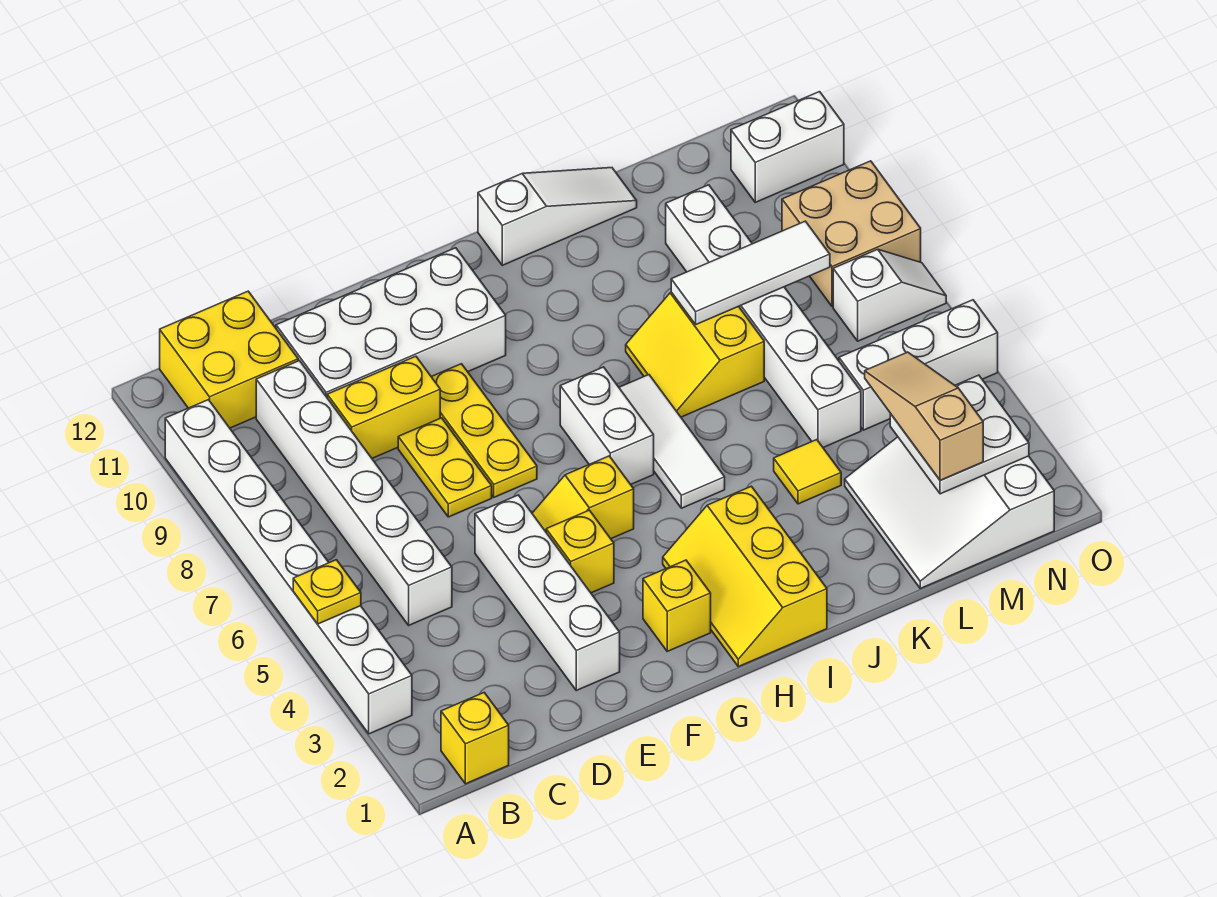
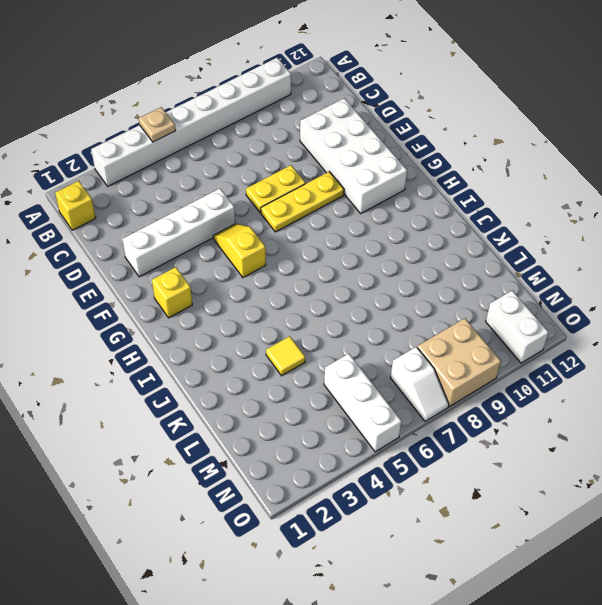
tan 1x1 plate [139,107,176,142] -> yellow 1x1 plate [293,560,361,624]
none -> yellow 2x2 brick [160,291,298,428]
none -> white 1x6 brick [256,361,452,625]
none -> yellow 1x2 brick [327,356,440,458]

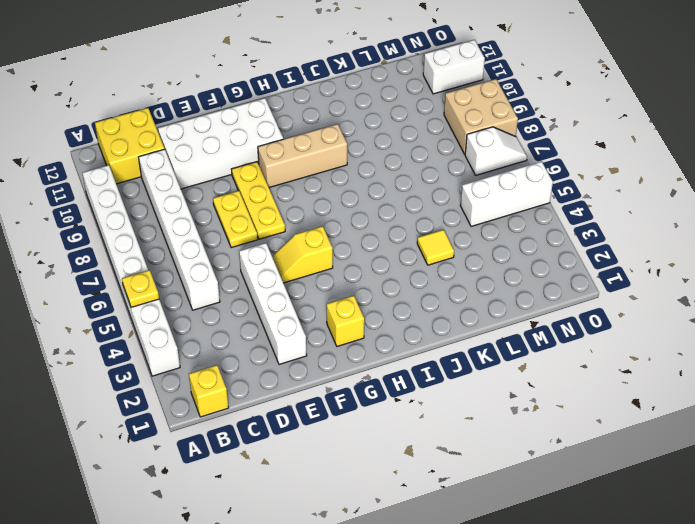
tan 1x3 brick [258,124,347,188] -> none
none -> yellow 1x2 brick [327,356,440,458]
none -> yellow 1x1 brick [546,510,614,593]
none -> yellow 2x3 slope [663,486,827,667]

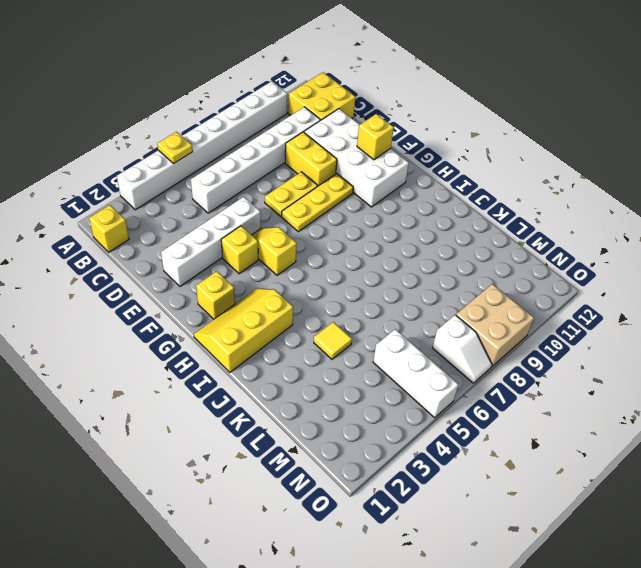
yellow 1x1 brick [357,114,394,160] -> none
none -> white 1x2 brick [560,367,654,484]
none -> white 1x3 tile [619,375,725,508]
none -> white 1x3 slope [478,168,637,265]

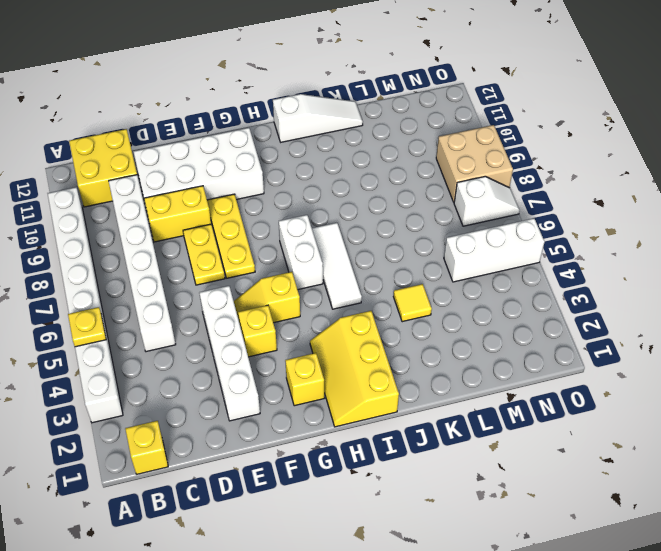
none -> yellow 2x2 slope [626,292,764,417]
none -> white 3x3 slope [845,437,1054,588]
none -> white 1x6 brick [666,185,861,448]

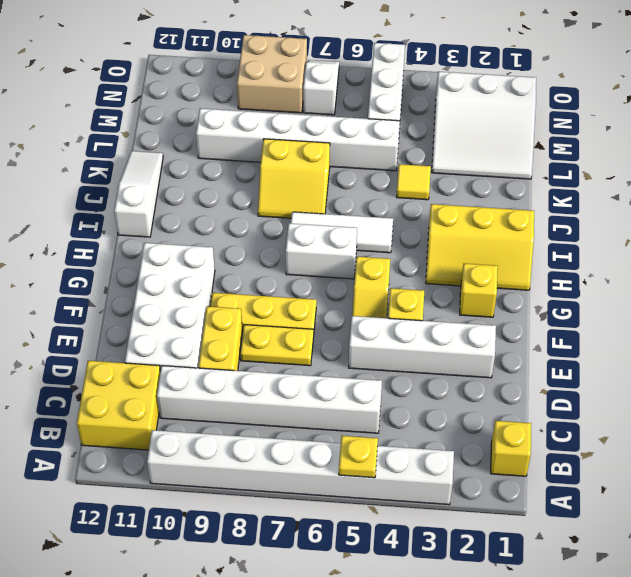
none -> white 1x2 brick [731,92,844,202]
none -> white 1x3 tile [671,221,830,324]
none -> white 2x2 plate [890,375,1029,494]

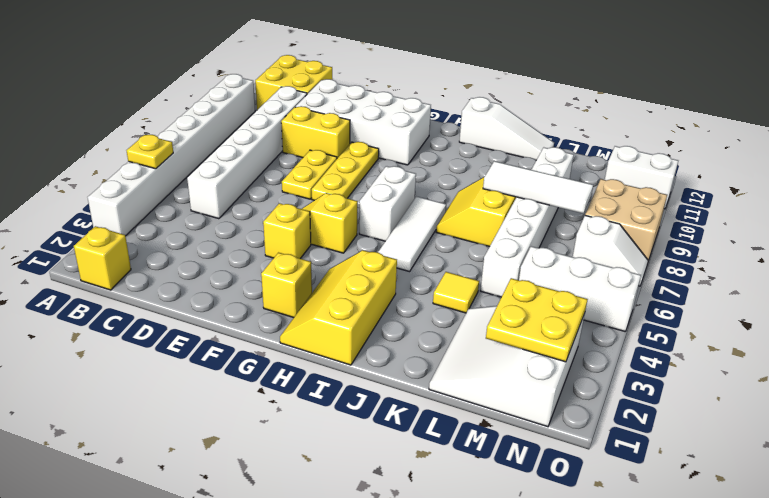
yellow 2x2 plate [486,278,588,362] -> white 2x2 plate [890,375,1029,494]
none -> white 1x4 brick [475,495,620,690]
none -> tan 1x3 slope [865,352,983,481]

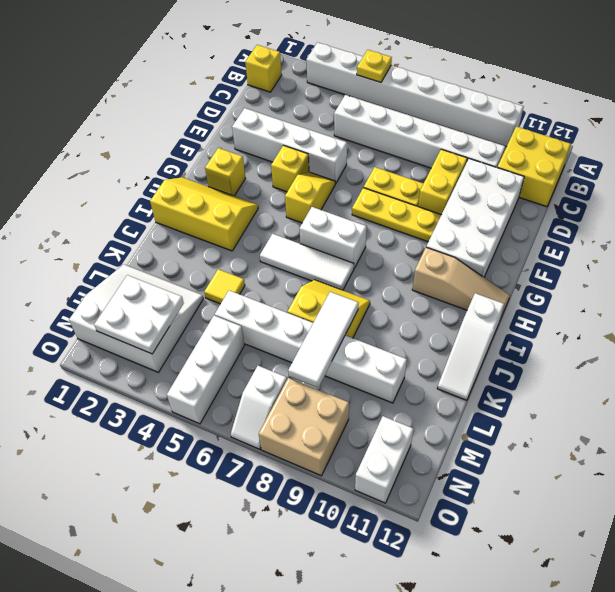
tan 1x3 slope [412,247,510,319] -> tan 1x3 slope moved to [865,352,983,481]

